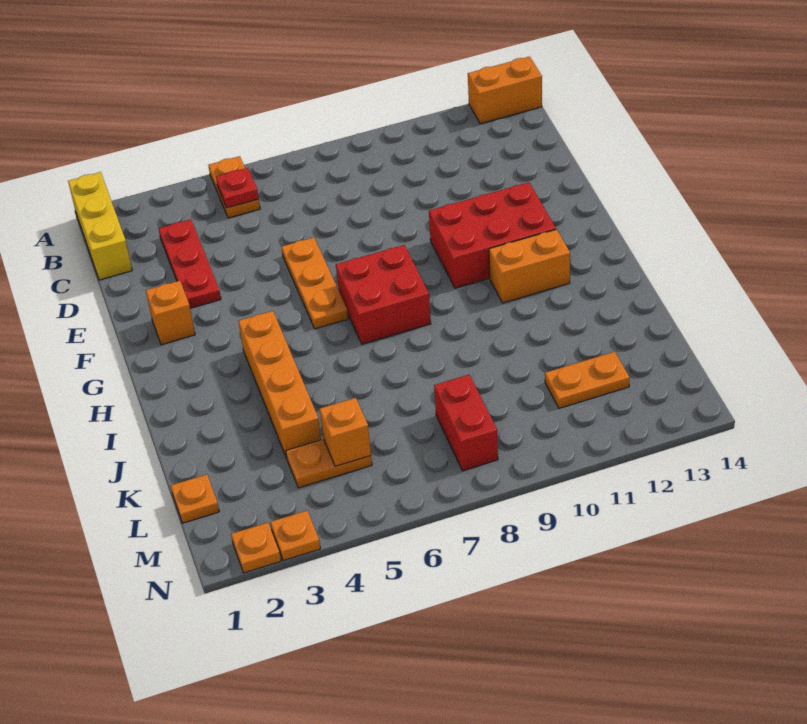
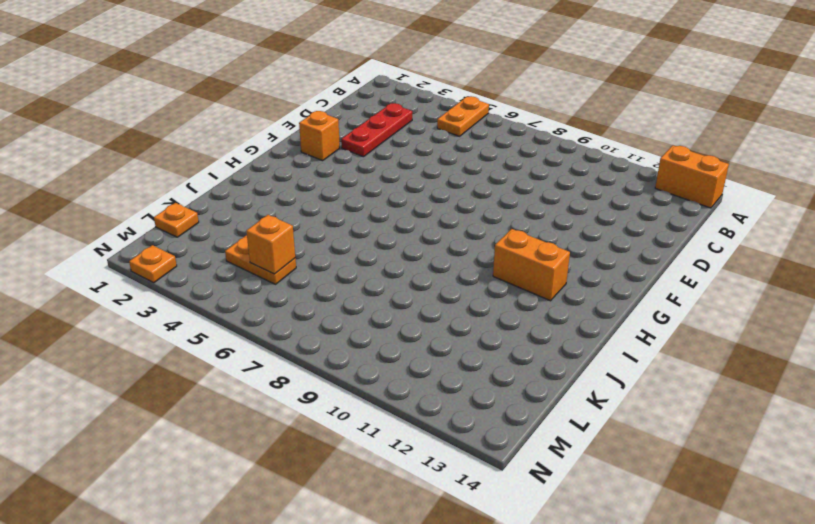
none -> yellow 1x3 brick [68,172,132,280]
none -> orange 1x3 plate [282,237,348,329]
none -> red 2x3 brick [429,182,556,288]

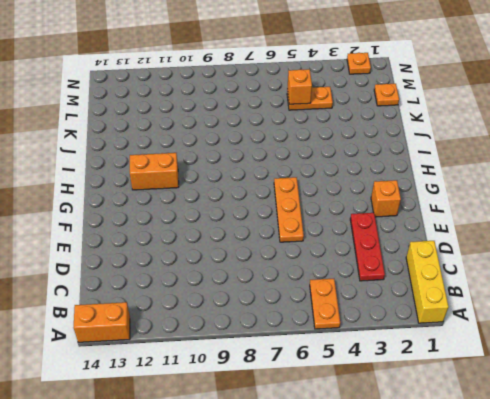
none -> red 2x3 brick [429,182,556,288]
none -> red 2x2 brick [336,245,431,344]
none -> orange 1x4 brick [239,311,321,458]

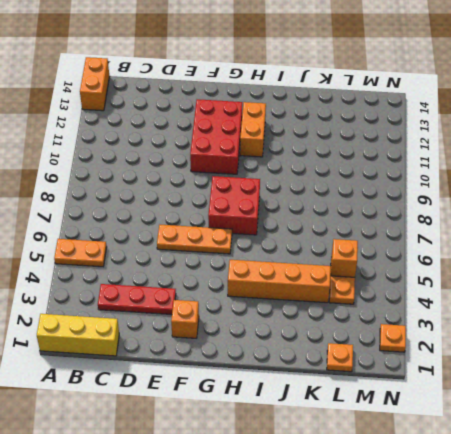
none -> red 1x2 brick [434,375,498,471]
none -> orange 1x2 plate [545,352,630,408]
none -> orange 1x1 plate [270,511,320,561]

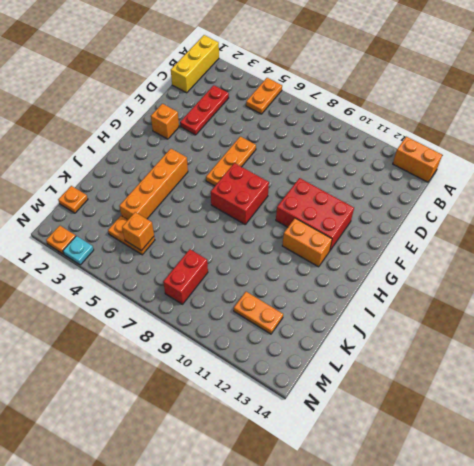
cyan 1x1 plate [63,236,94,265] -> orange 1x1 plate [270,511,320,561]
none -> red 1x1 plate [216,168,259,208]

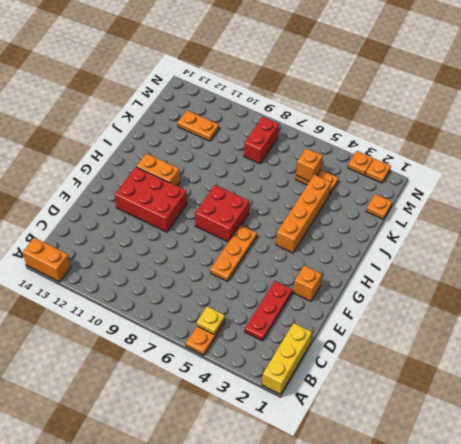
yellow 1x1 plate [197,306,225,335] -> red 1x1 plate [216,168,259,208]

